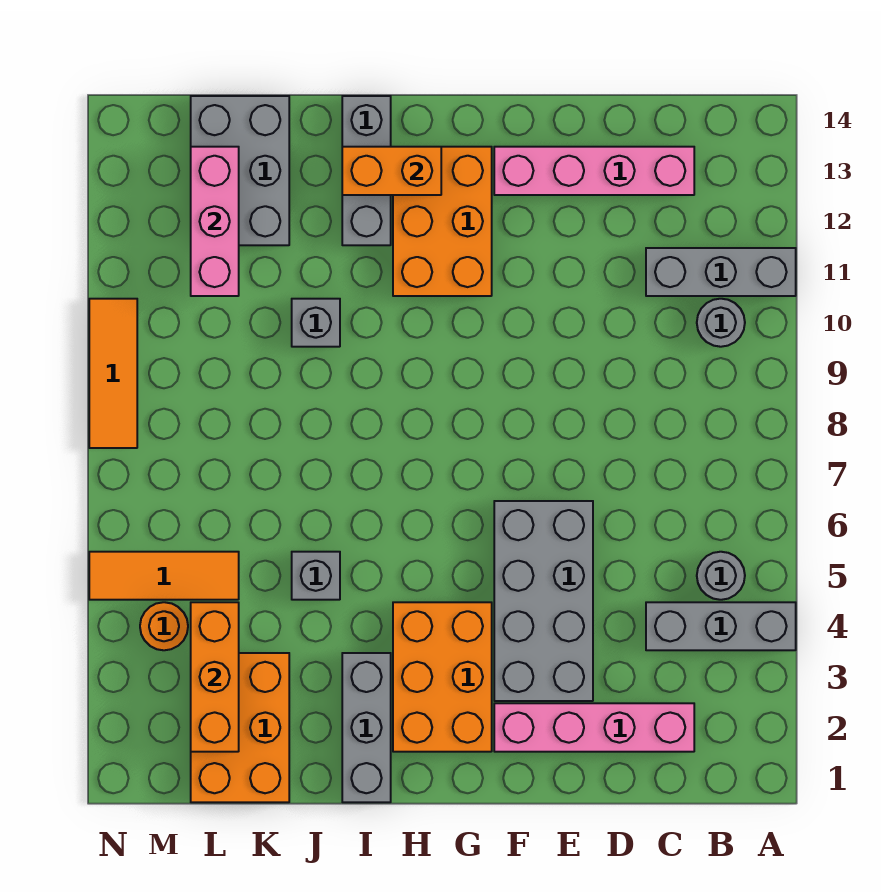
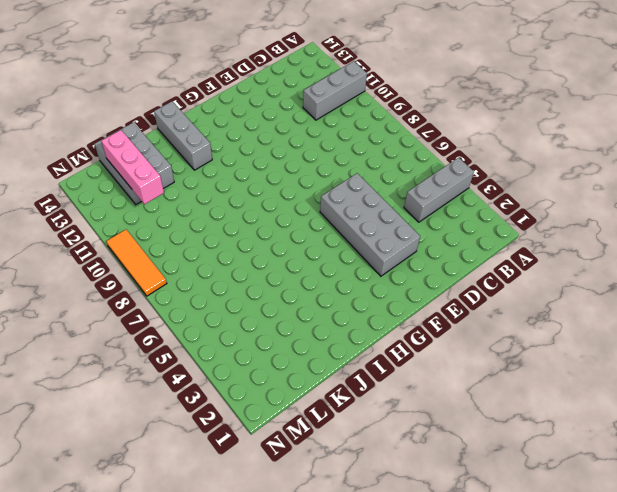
none -> grey 1x1 round brick [697,552,745,600]
none -> grey 1x1 round brick [697,299,745,347]
none -> pink 1x4 brick [494,703,694,752]

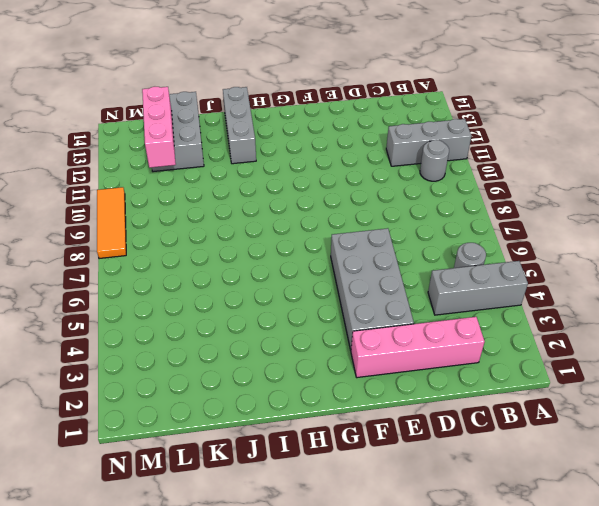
none -> pink 1x4 brick [494,147,694,195]
none -> orange 2x3 brick [393,602,492,752]
none -> orange 2x3 brick [393,147,492,296]

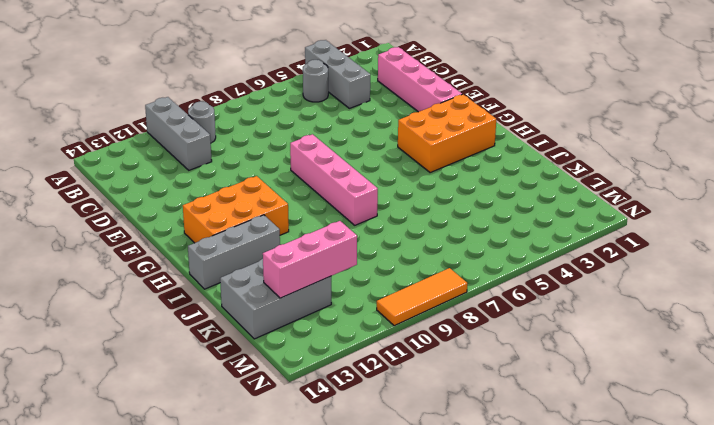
pink 1x4 brick [290,134,378,225] -> pink 1x4 brick moved to [494,147,694,195]
none -> grey 2x4 brick [494,501,593,701]
none -> grey 1x3 brick [342,653,391,802]
none -> grey 1x1 brick [292,552,340,600]

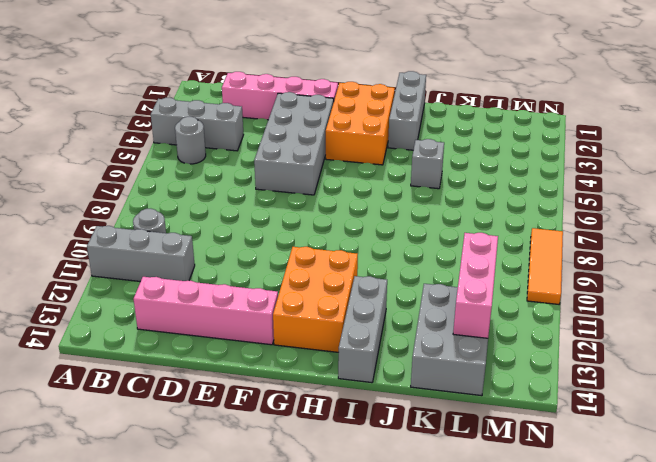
none -> grey 1x1 brick [292,299,340,347]
none -> orange 2x3 brick [191,653,289,802]
none -> orange 1x3 tile [89,552,239,600]

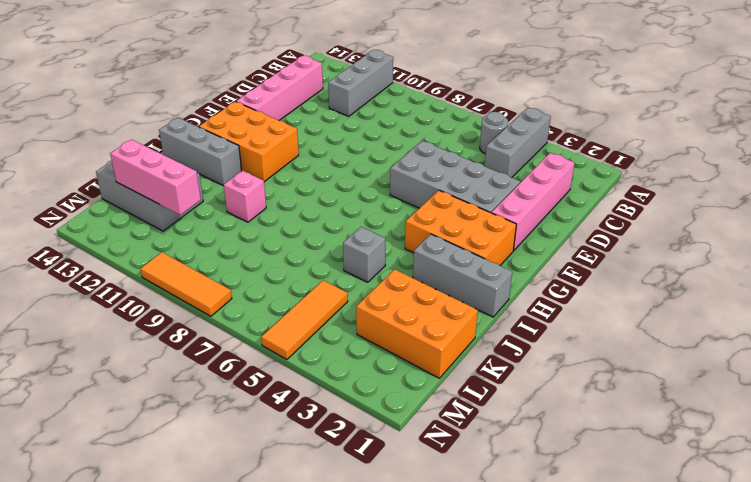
pink 1x1 brick [224,171,266,222] -> grey 1x1 brick [292,299,340,347]
none -> grey 1x1 round brick [697,299,745,347]
none -> orange 1x1 round brick [140,602,188,650]
none -> orange 1x2 brick [342,147,441,195]

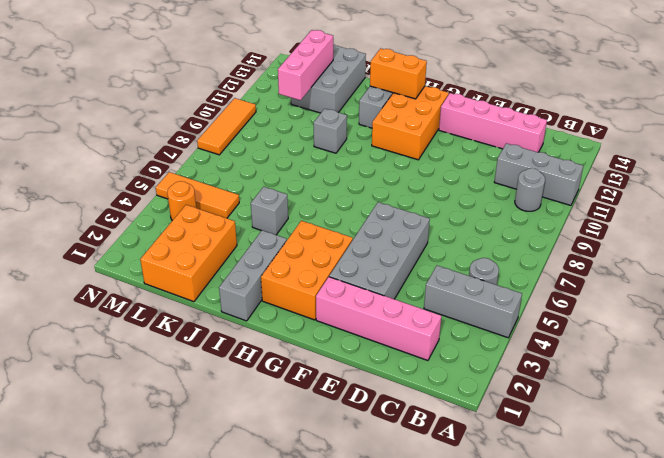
none -> orange 1x3 brick [191,602,239,752]

